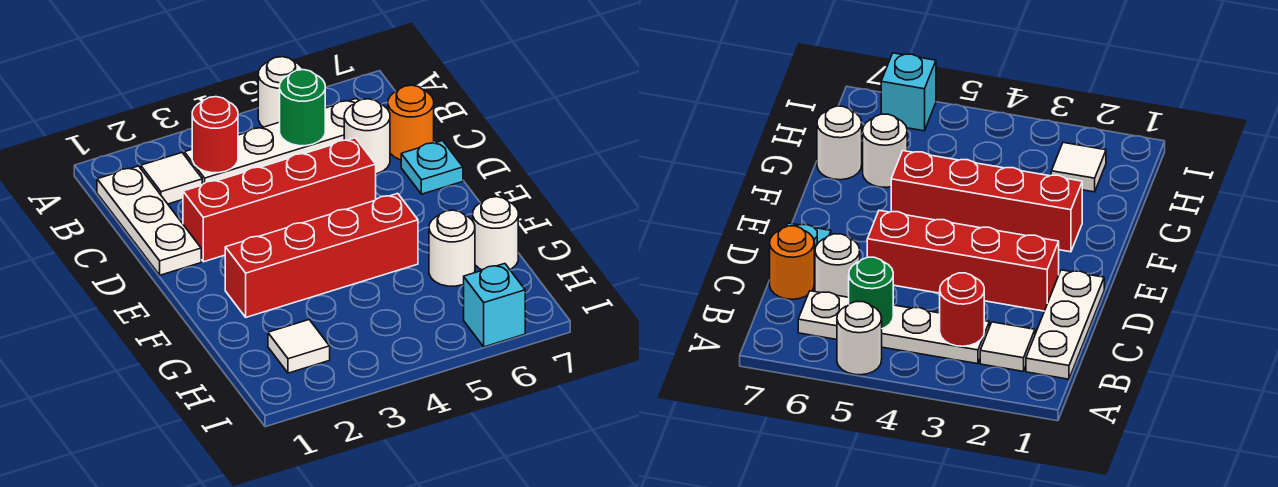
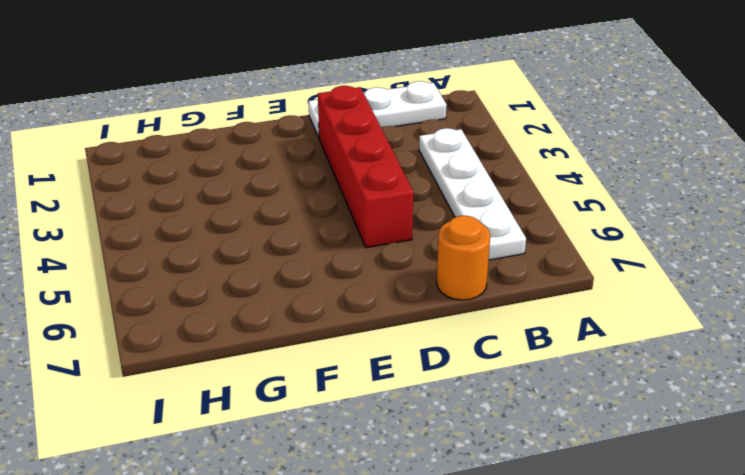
none -> white 1x1 round brick [258,57,303,127]
none -> white 1x1 tile [141,153,202,204]
none -> white 1x1 round brick [344,99,390,174]

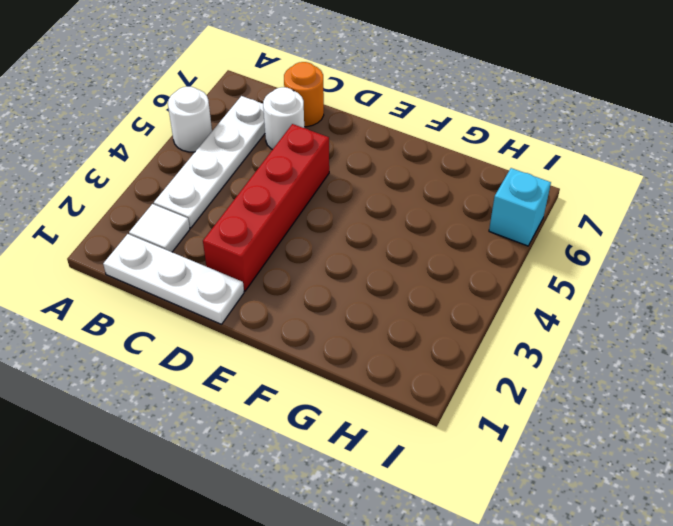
none -> cyan 1x1 plate [401,141,463,194]
none -> red 1x4 brick [225,193,418,317]
none -> white 1x1 round brick [429,210,475,286]

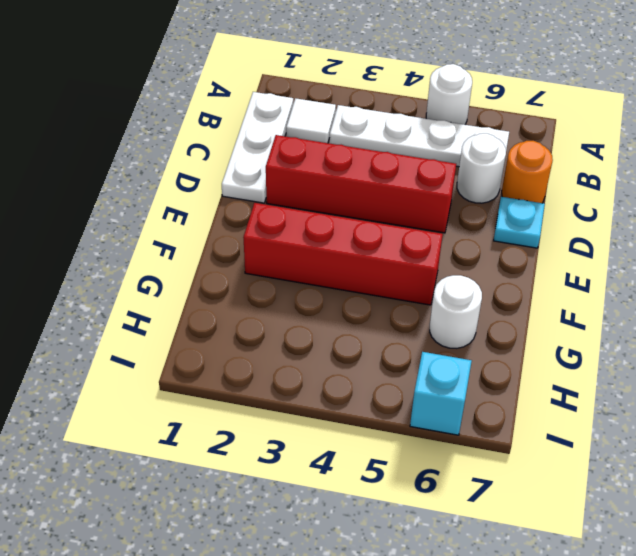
none -> white 1x1 round brick [473,197,518,270]
none -> white 1x1 tile [268,320,330,373]
none -> red 1x1 round brick [192,97,238,173]

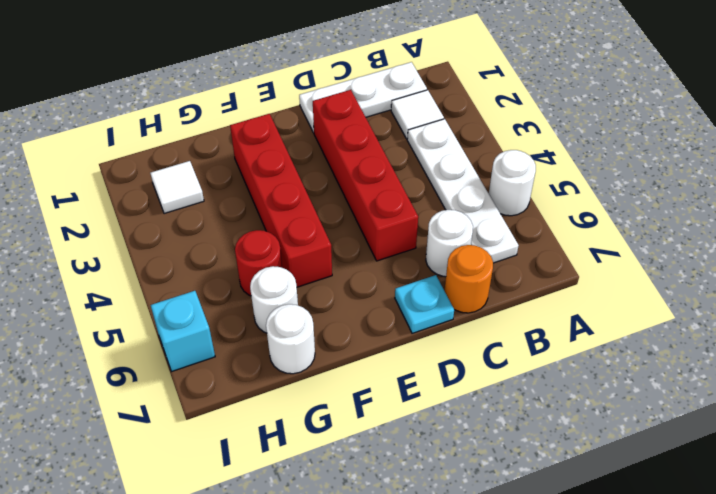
red 1x1 round brick [235,230,282,296] -> red 1x1 round brick moved to [192,97,238,173]
none -> green 1x1 round brick [280,70,325,146]

